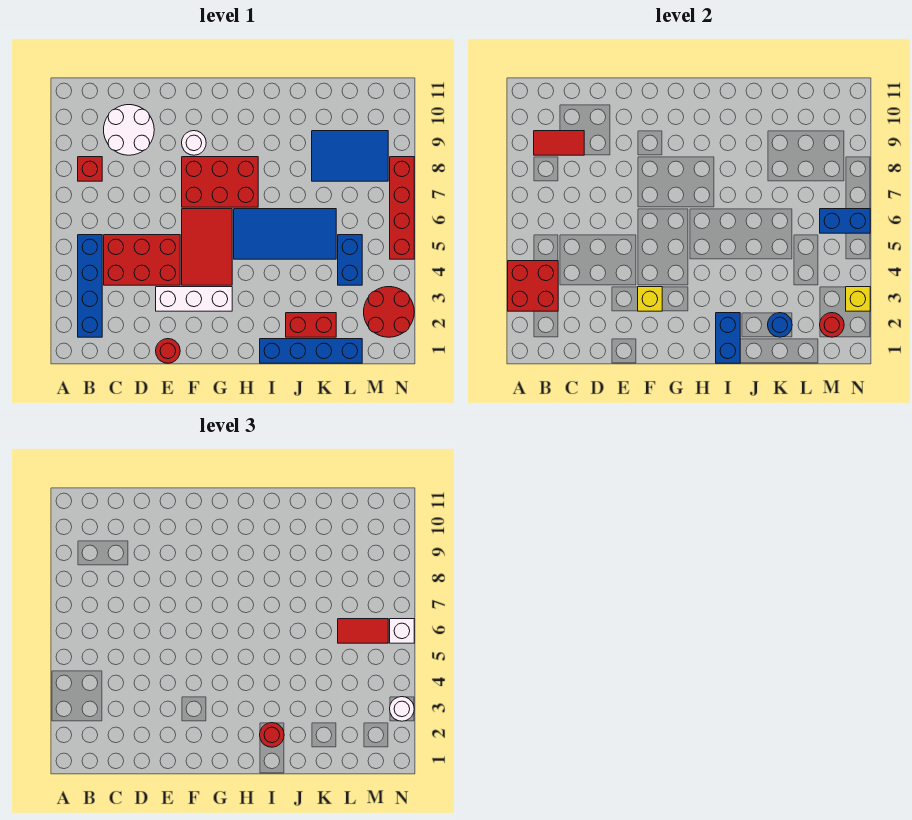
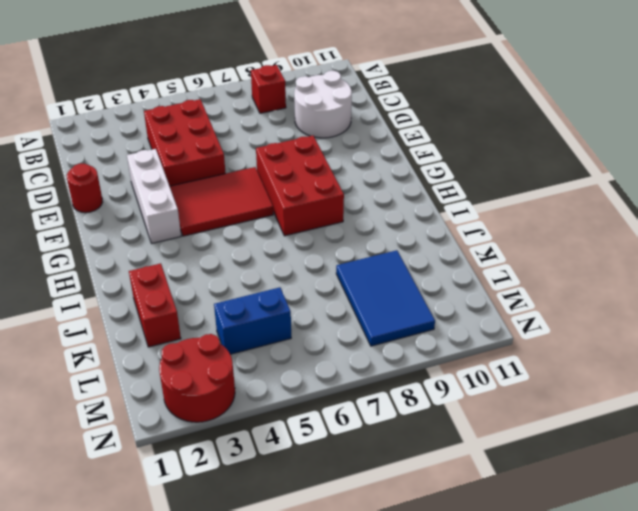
none -> blue 1x4 brick [78,235,102,337]
none -> white 1x1 round brick [182,131,206,155]
none -> blue 2x4 tile [234,209,336,259]

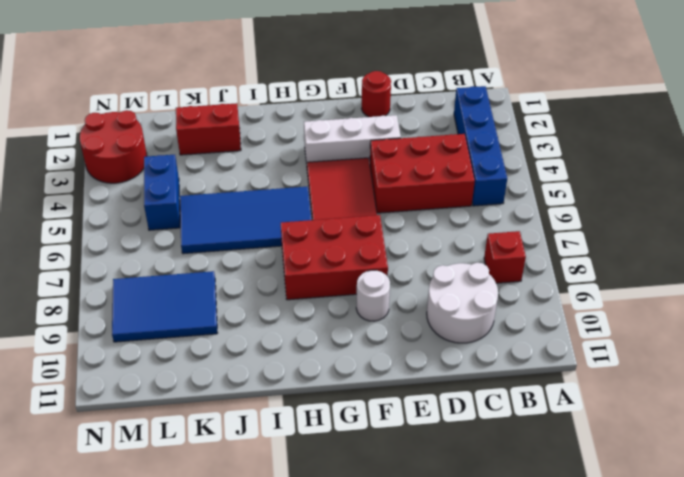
none -> blue 1x4 brick [260,339,362,363]
none -> red 1x4 brick [390,157,414,259]
none -> red 2x2 brick [508,261,558,311]

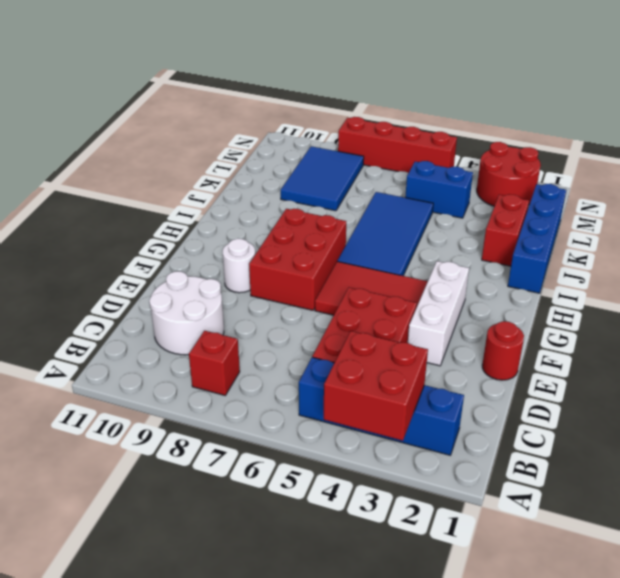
none -> red 1x2 tile [534,131,584,155]
none -> yellow 1x1 brick [638,287,662,311]
none -> blue 1x2 brick [716,313,740,363]

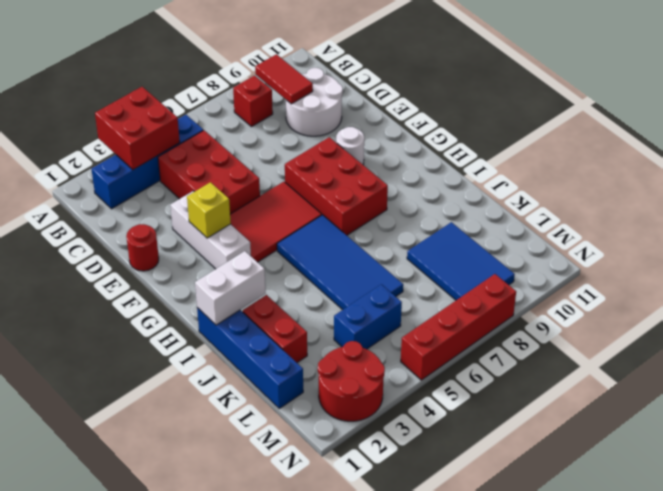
white 1x2 brick [195,251,266,325] -> blue 1x2 brick [716,313,740,363]
none -> blue 1x1 round brick [768,313,792,337]
none -> red 1x1 round brick [820,313,844,337]
none -> blue 1x2 brick [820,209,870,233]

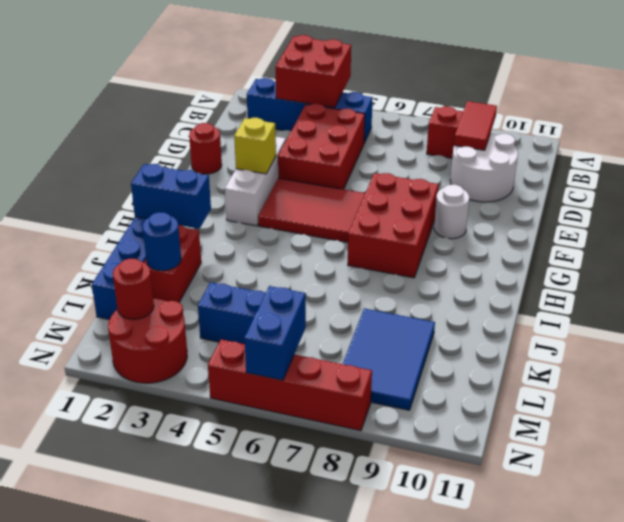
none -> blue 2x4 tile [234,209,336,259]
none -> yellow 1x1 brick [846,287,870,311]
none -> red 1x1 round brick [260,723,284,747]

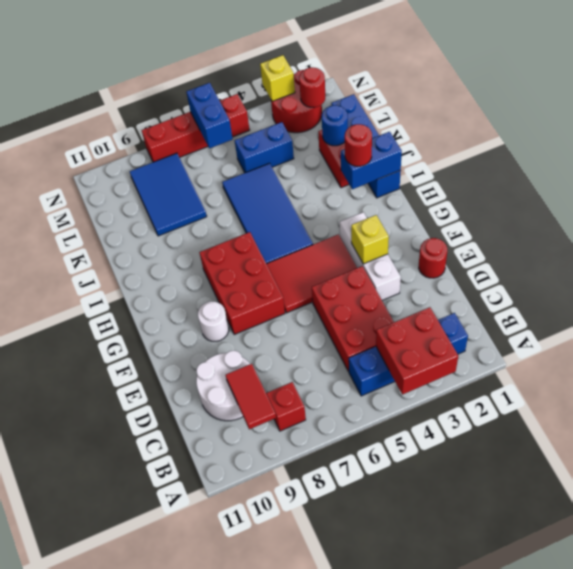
none -> red 1x2 tile [338,619,388,643]
none -> white 1x1 round brick [390,697,414,721]
none -> white 1x1 brick [390,619,414,643]

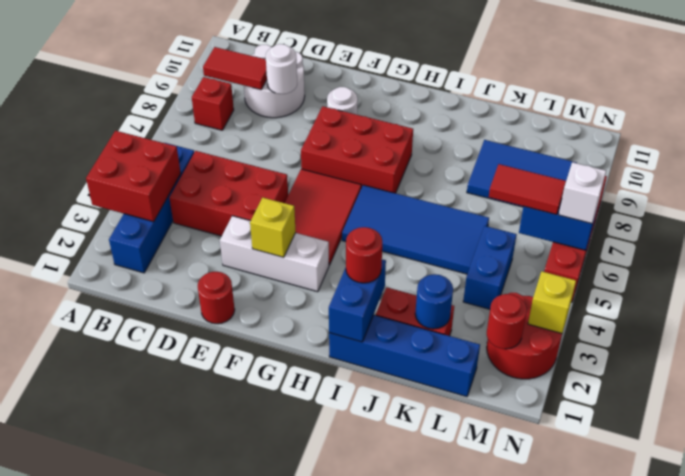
white 1x1 round brick [266,44,297,94] -> white 1x1 round brick moved to [390,697,414,721]

